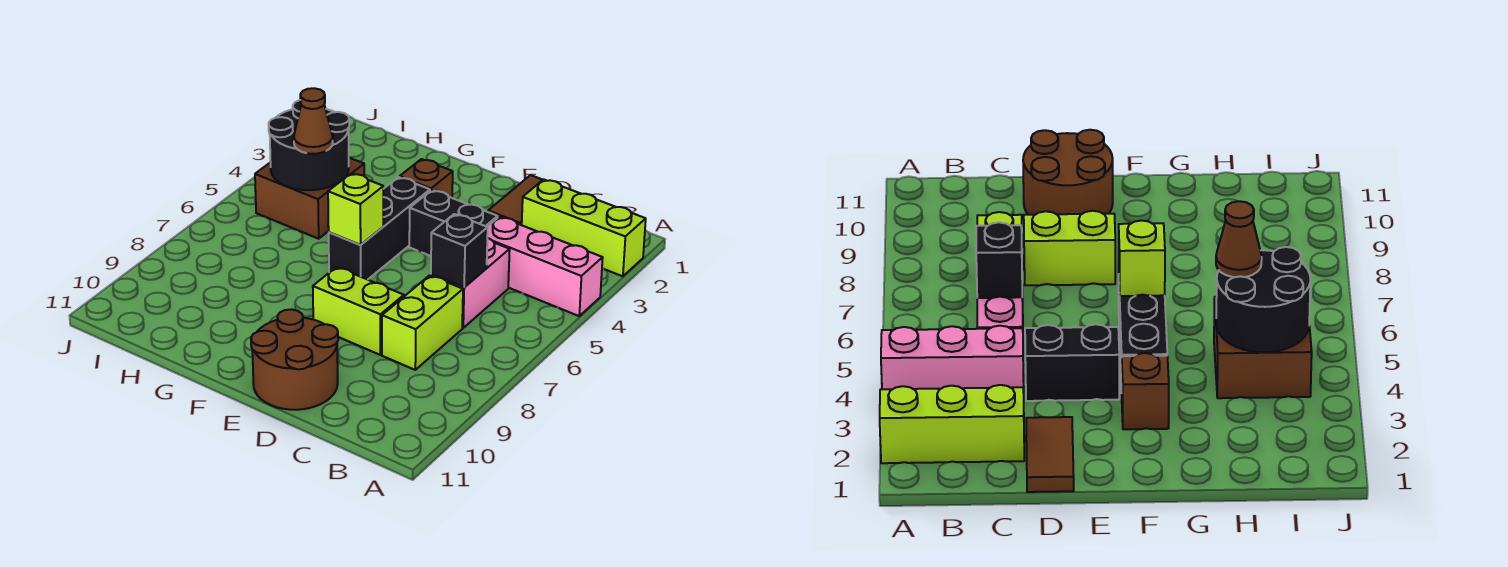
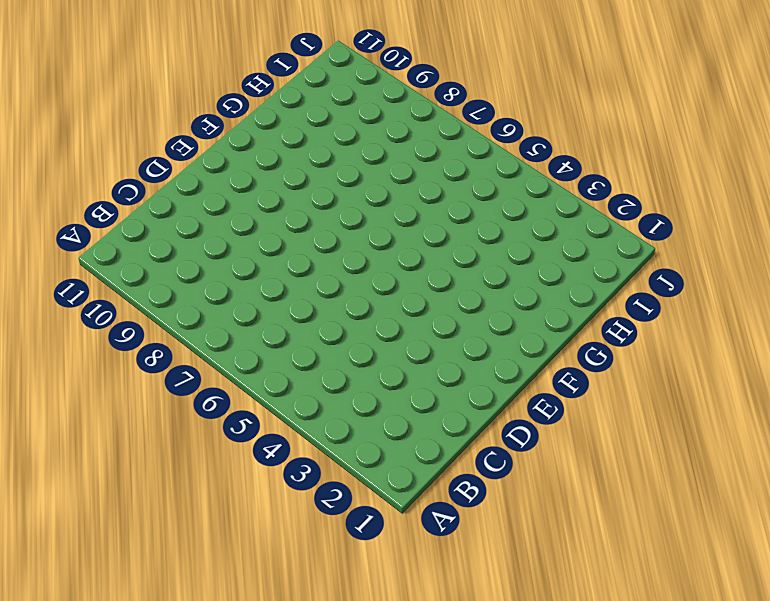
none -> lime 1x3 brick [522,179,646,276]
none -> pink 1x3 brick [487,217,603,316]
none -> pink 1x2 brick [431,238,510,328]

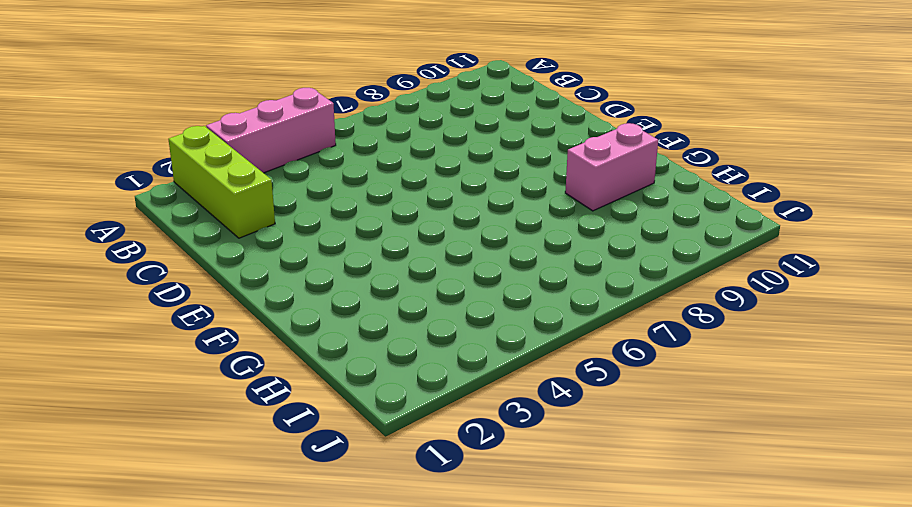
pink 1x3 brick [206,88,336,173] -> pink 1x3 brick turned to [487,217,603,316]
pink 1x2 brick [565,123,658,211] -> pink 1x2 brick moved to [431,238,510,328]
none -> lime 1x2 brick [382,275,463,370]
none -> brown 1x2 tile [488,175,542,225]
none -> black 1x2 brick [409,190,498,256]

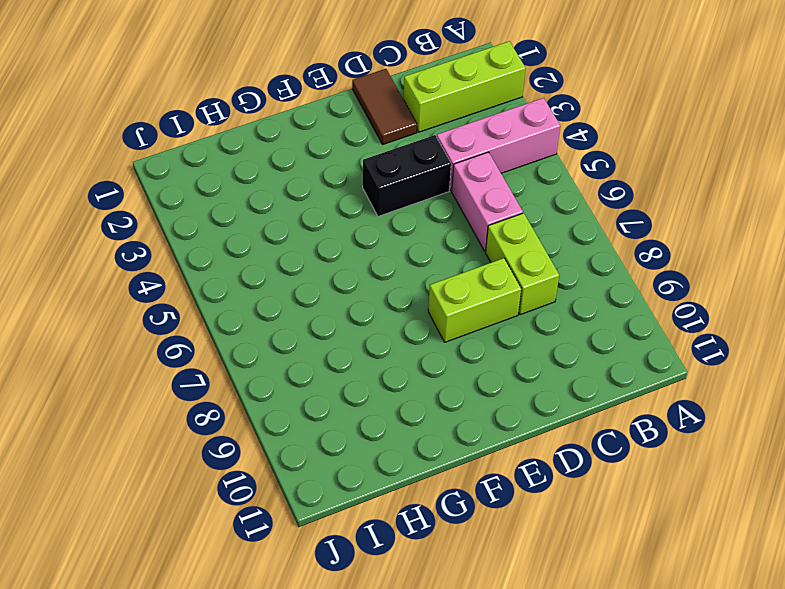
none -> brown 2x2 round brick [251,309,338,410]
none -> brown 1x1 brick [400,159,453,198]
none -> black 1x3 brick [329,177,430,280]

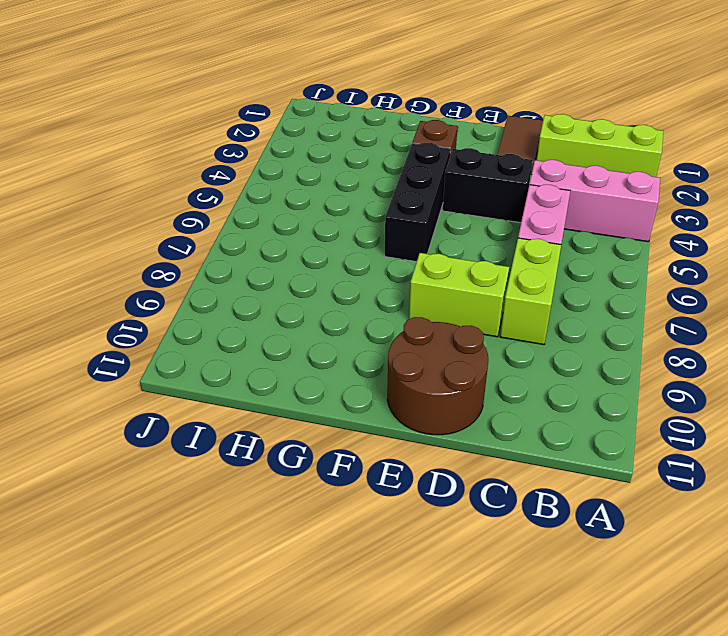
none -> brown 2x2 brick [255,158,364,239]
none -> black 1x1 brick [431,214,488,287]
none -> lime 1x1 brick [328,173,383,245]

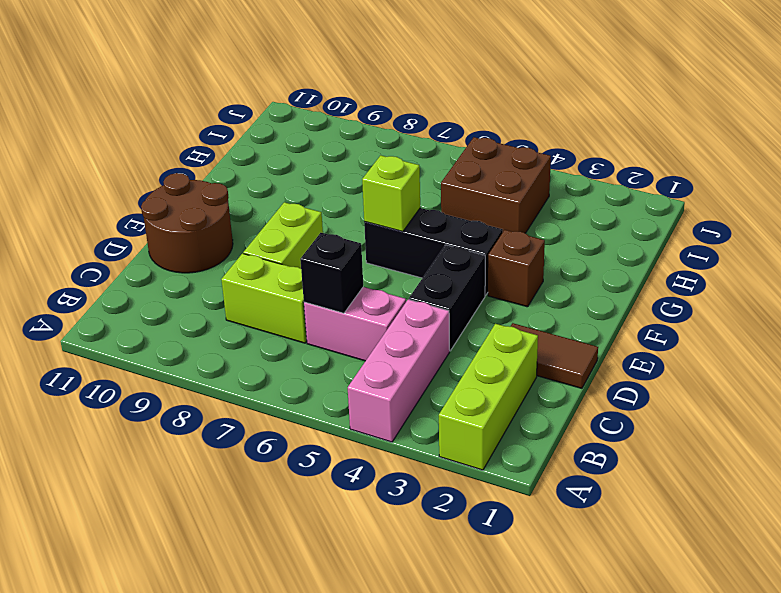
none -> black 2x2 round brick [269,100,349,190]
none -> brown 1x1 cone [294,88,333,154]

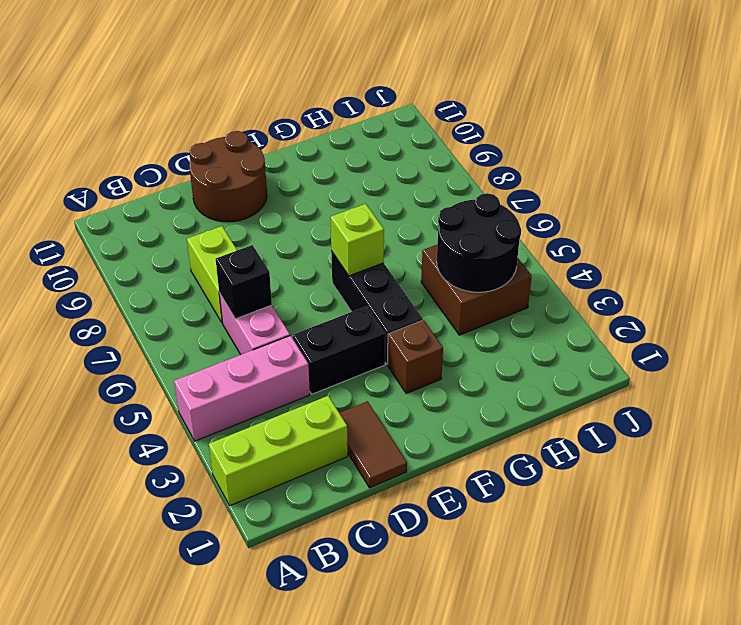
none -> lime 1x2 brick [313,267,404,355]
none -> brown 1x1 cone [294,88,333,154]

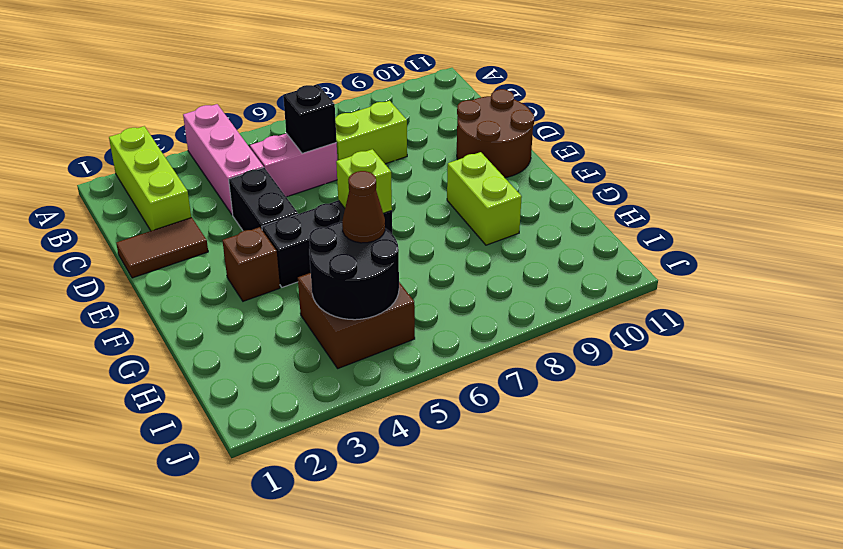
lime 1x2 brick [447,152,522,245] -> lime 1x2 brick moved to [313,267,404,355]

